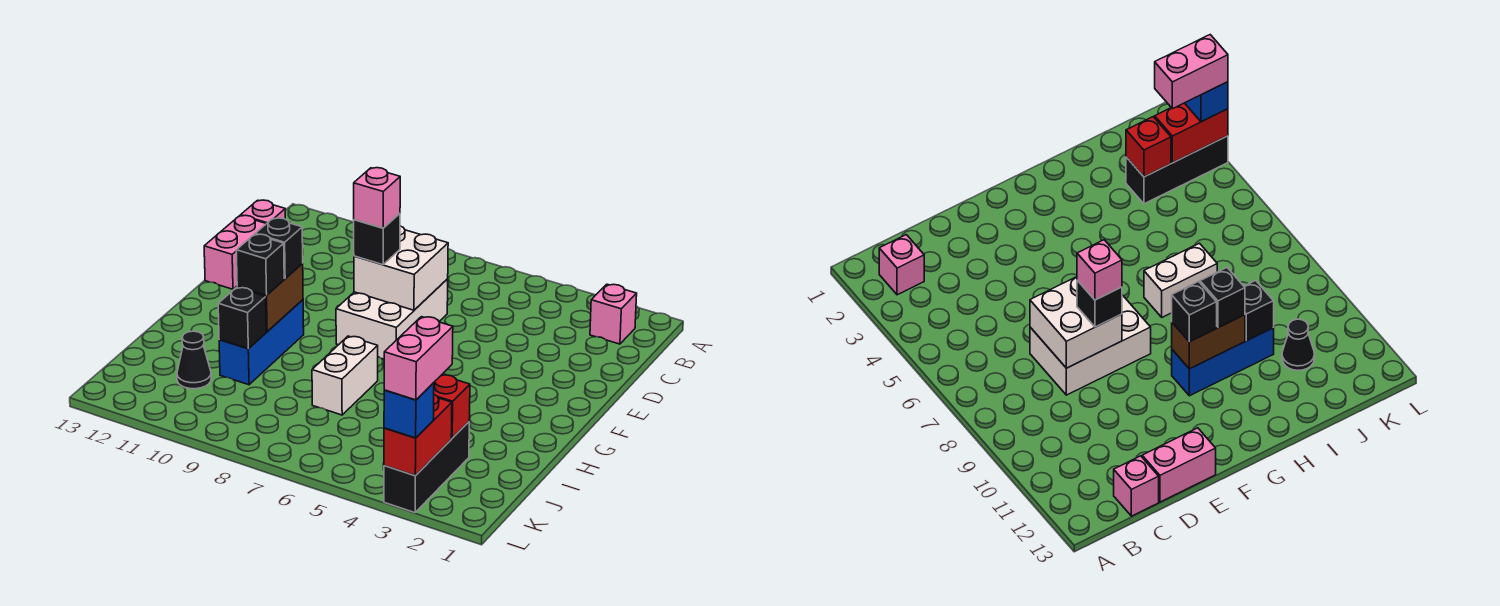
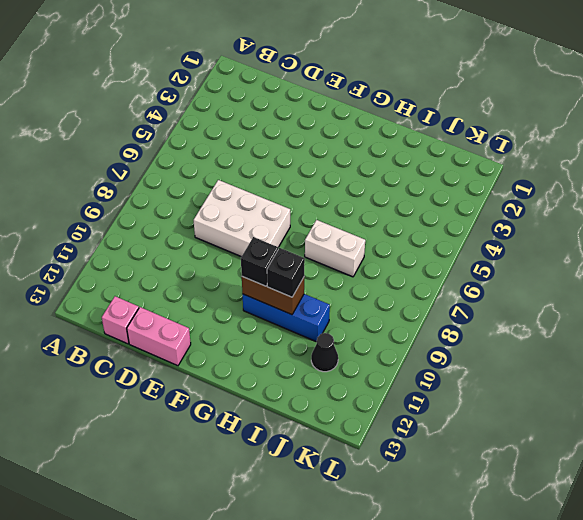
none -> pink 1x1 brick [590,284,637,344]
none -> black 1x3 brick [384,422,469,513]
none -> white 2x2 brick [354,226,448,310]

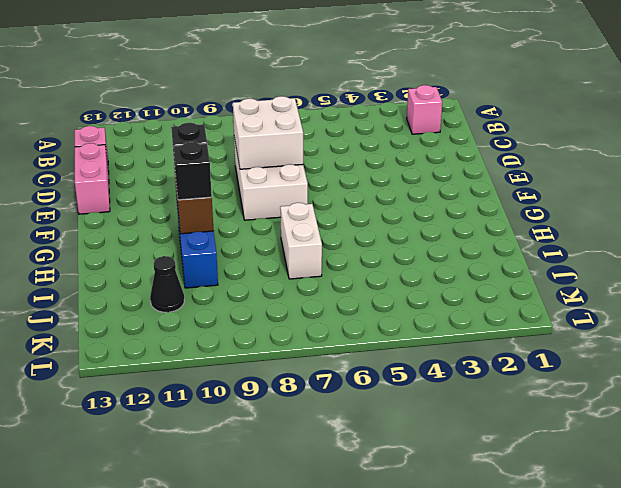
none -> black 1x3 brick [384,422,469,513]
none -> black 1x1 brick [218,288,266,349]
none -> red 1x1 brick [434,375,470,438]

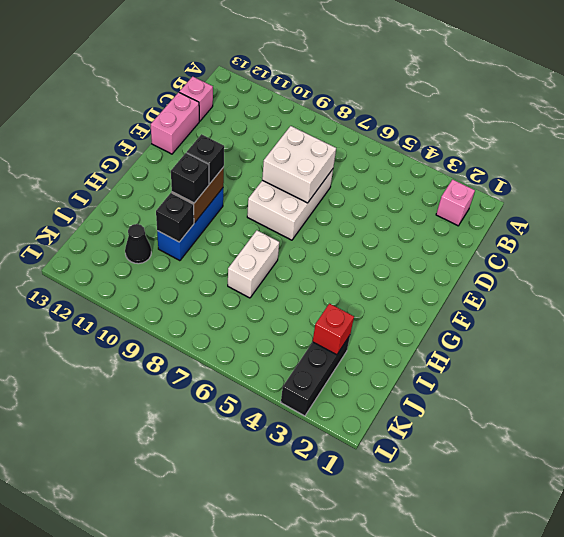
none -> red 1x2 brick [384,395,452,476]
none -> black 1x1 brick [354,213,400,265]
none -> blue 1x1 brick [384,383,434,438]

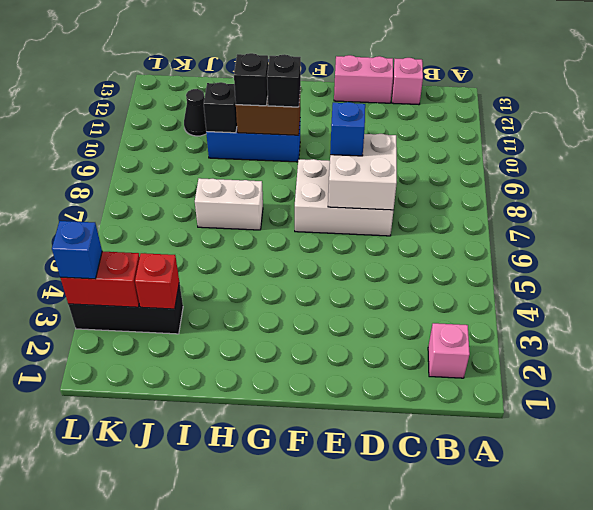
blue 1x1 brick [330,102,365,156] -> black 1x1 brick [354,213,400,265]
none -> pink 1x1 brick [354,168,400,228]
none -> pink 1x2 brick [384,317,453,400]

